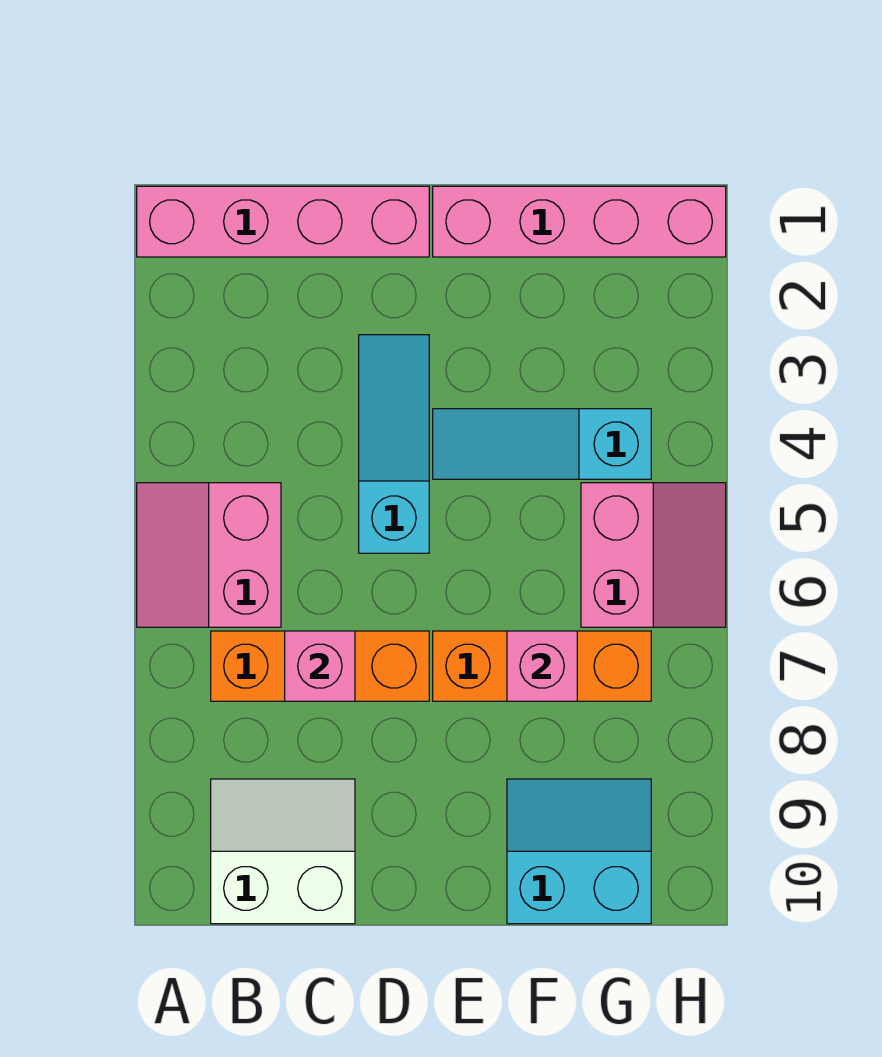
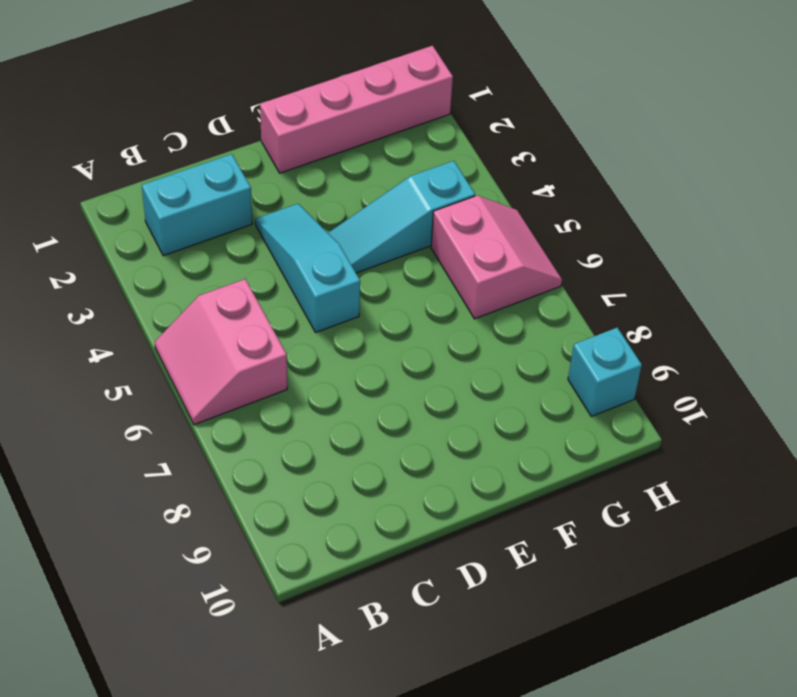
cyan 1x2 brick [142,154,252,256] -> none
cyan 1x1 brick [568,327,642,416] -> none
none -> pink 1x4 brick [137,186,429,257]
none -> orange 1x3 brick [211,631,429,701]
none -> white 2x2 slope [211,779,355,924]

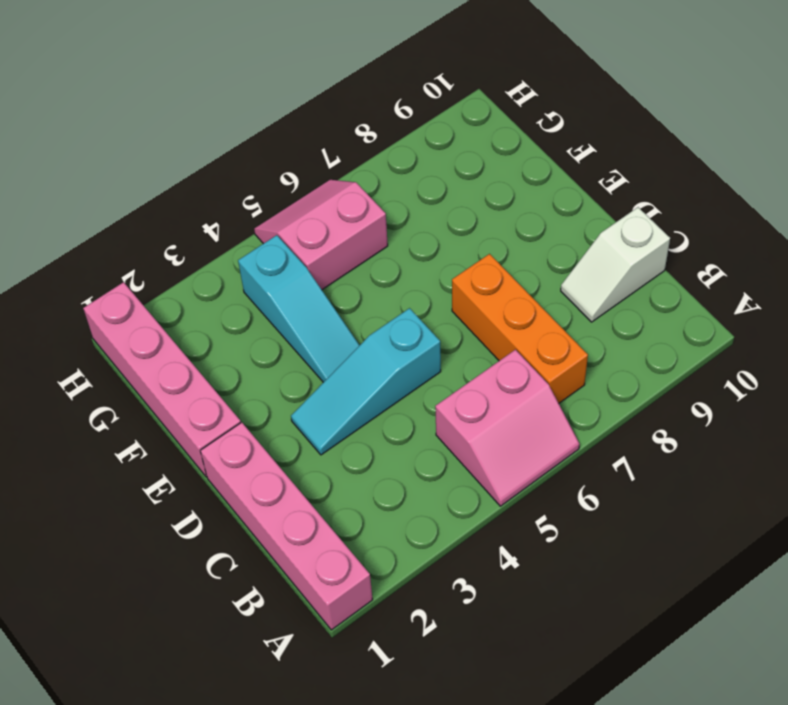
white 1x2 slope [561,207,670,322] -> white 2x2 slope [211,779,355,924]
none -> orange 1x3 brick [433,631,651,701]
none -> cyan 2x2 slope [507,779,651,924]
none -> pink 1x1 brick [285,631,355,701]

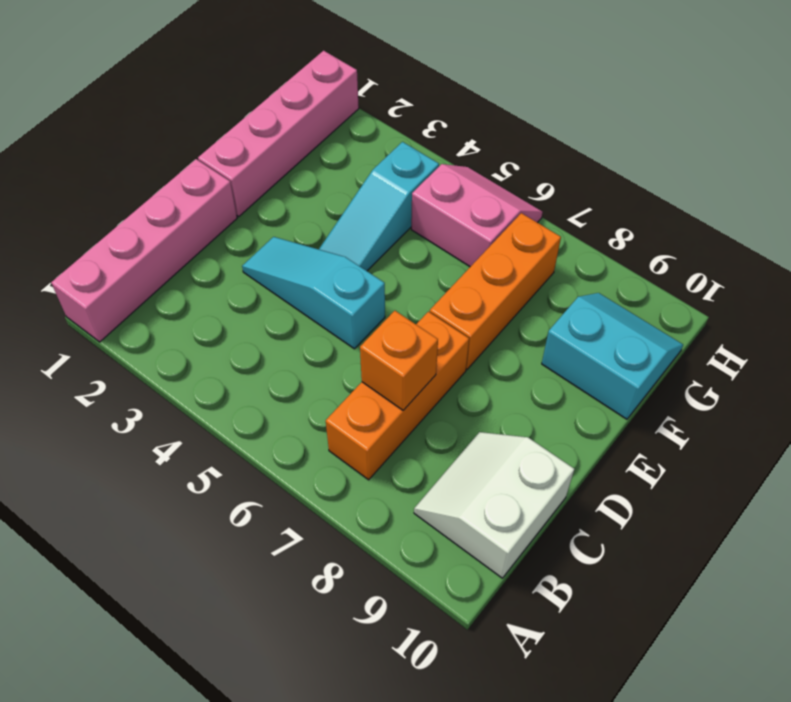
orange 1x1 brick [360,311,438,410] -> pink 1x1 brick [285,631,355,701]
cyan 2x2 slope [542,293,683,419] -> cyan 2x2 slope turned to [507,779,651,924]
none -> pink 2x2 slope [137,483,281,627]
none -> pink 1x1 brick [507,631,577,701]

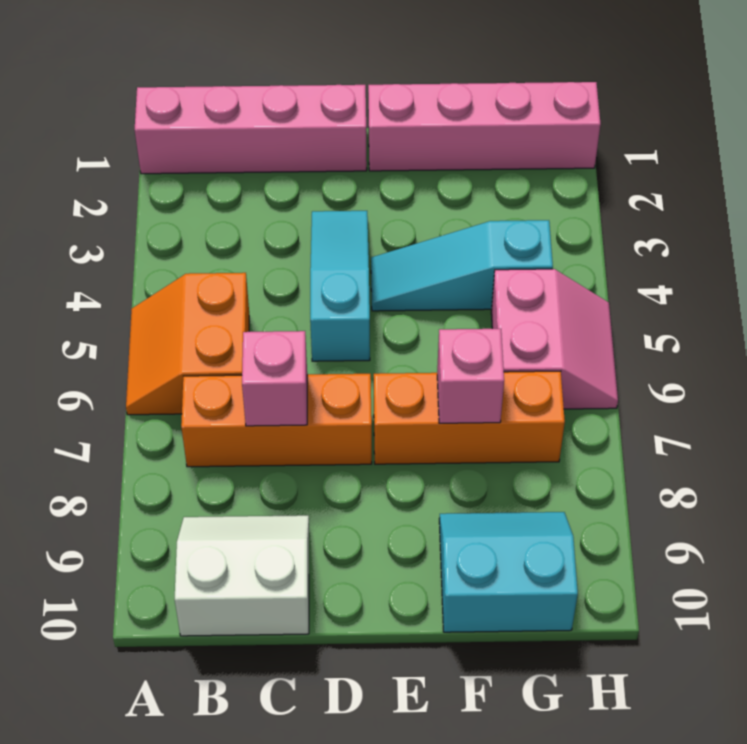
orange 2x2 slope [126,273,249,415] -> pink 2x2 slope [137,483,281,627]

